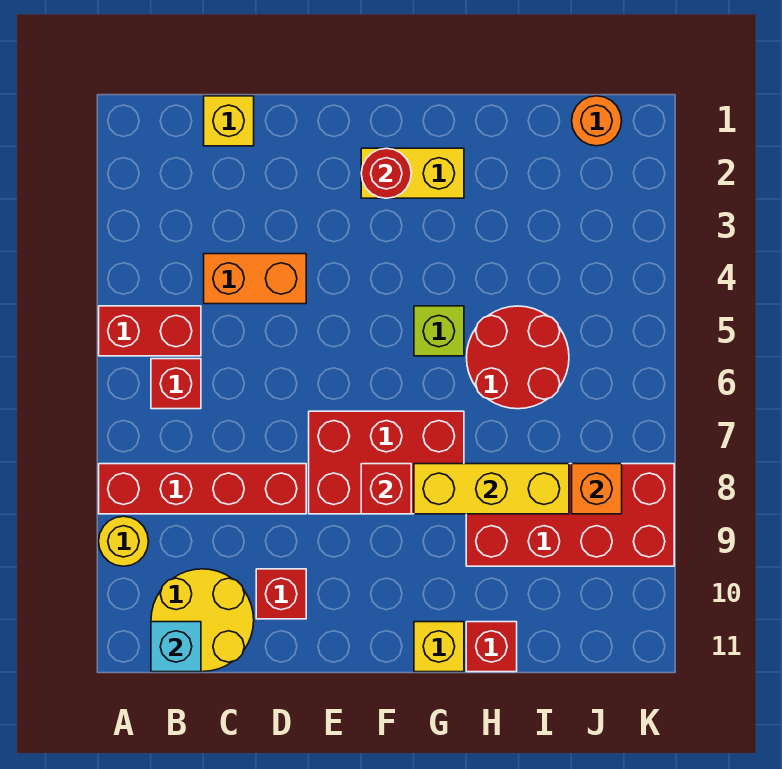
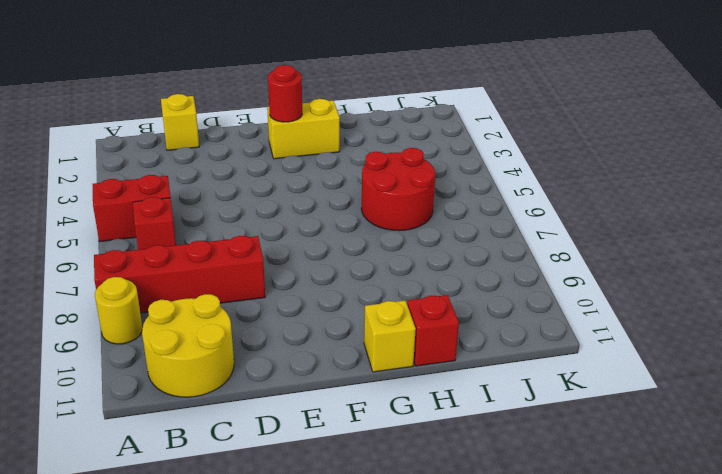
none -> orange 1x2 brick [204,254,306,304]
none -> red 1x1 brick [256,569,306,619]
none -> red 2x3 brick [309,411,464,514]

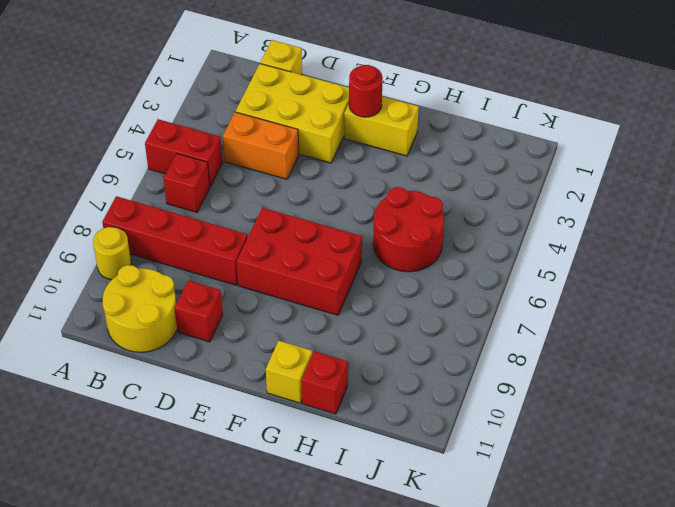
yellow 2x3 brick [236,64,349,163] -> none
none -> lime 1x1 brick [414,306,464,356]
none -> red 2x4 brick [466,464,674,566]
none -> orange 1x1 round brick [572,96,622,146]

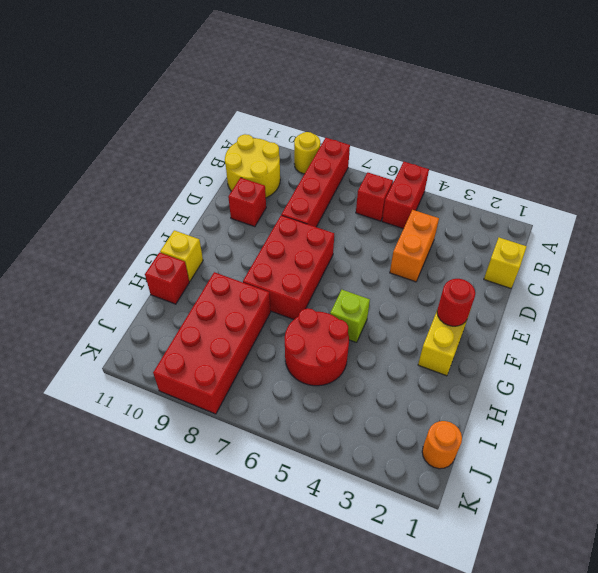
none -> cyan 1x1 brick [151,622,201,672]
none -> red 1x1 brick [361,464,411,514]
none -> yellow 1x3 brick [414,464,569,514]

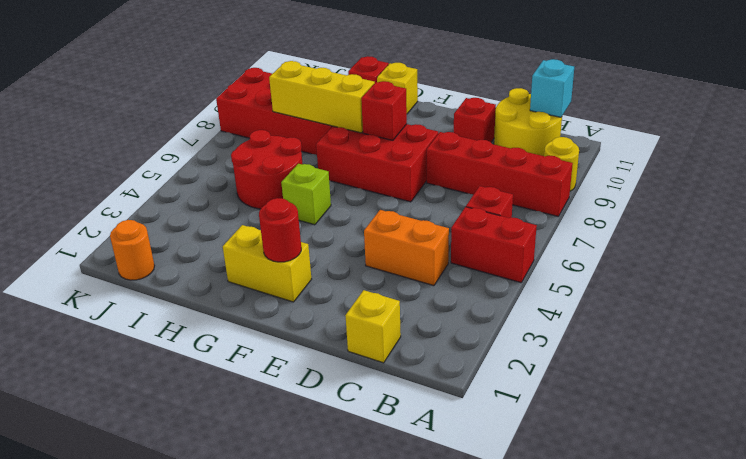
none -> orange 1x1 brick [572,464,622,514]

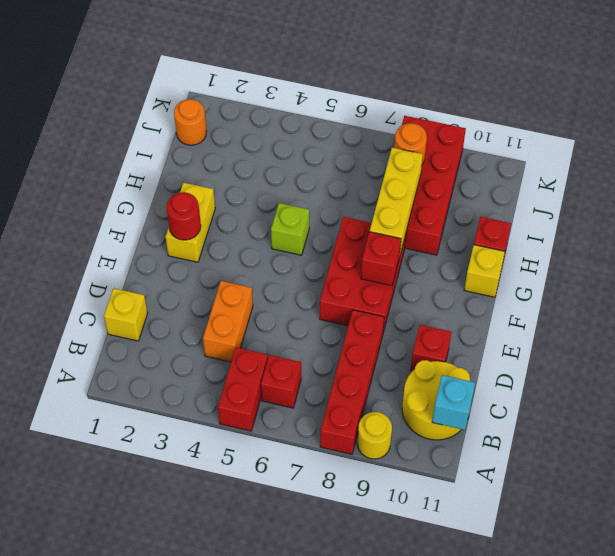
orange 1x1 round brick [394,123,427,165] -> orange 1x1 brick [572,464,622,514]
none -> red 2x2 round brick [466,306,569,409]

